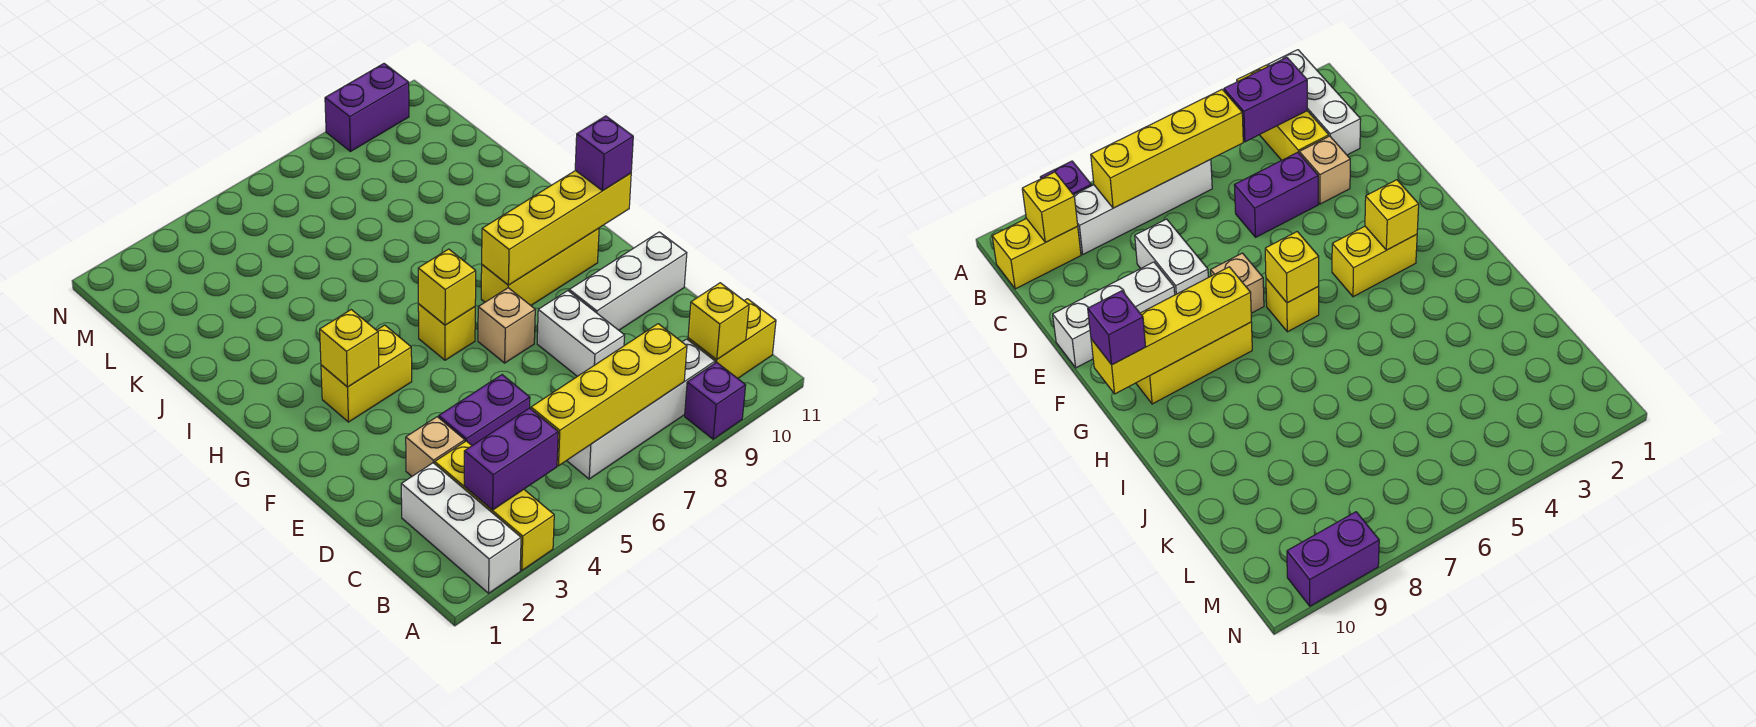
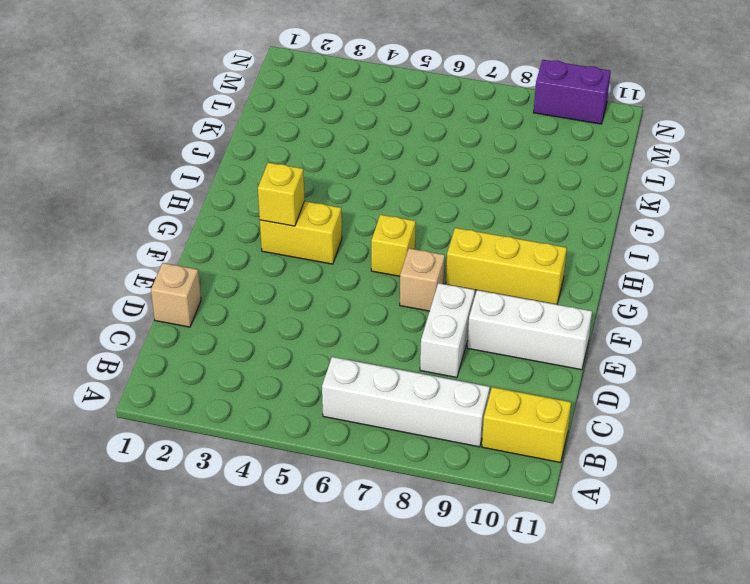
tan 1x1 brick [151,263,201,327] -> tan 1x1 brick moved to [406,417,465,476]
none -> white 1x3 brick [401,463,521,593]
none -> yellow 1x3 brick [435,441,554,570]
none -> purple 1x1 brick [685,362,746,439]

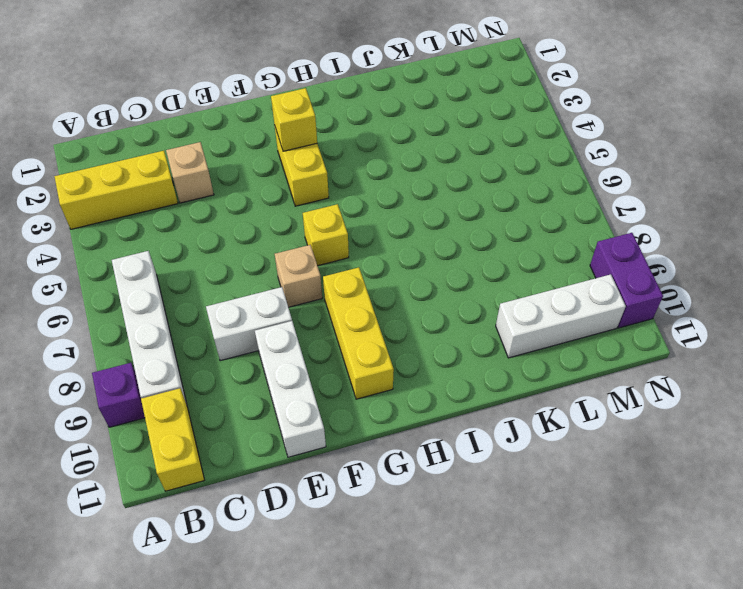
white 1x3 brick [496,274,626,358] -> white 1x3 brick moved to [401,463,521,593]
none -> purple 1x2 brick [439,375,530,446]
none -> purple 1x2 brick [464,408,558,510]
none -> yellow 1x4 brick [531,324,687,466]

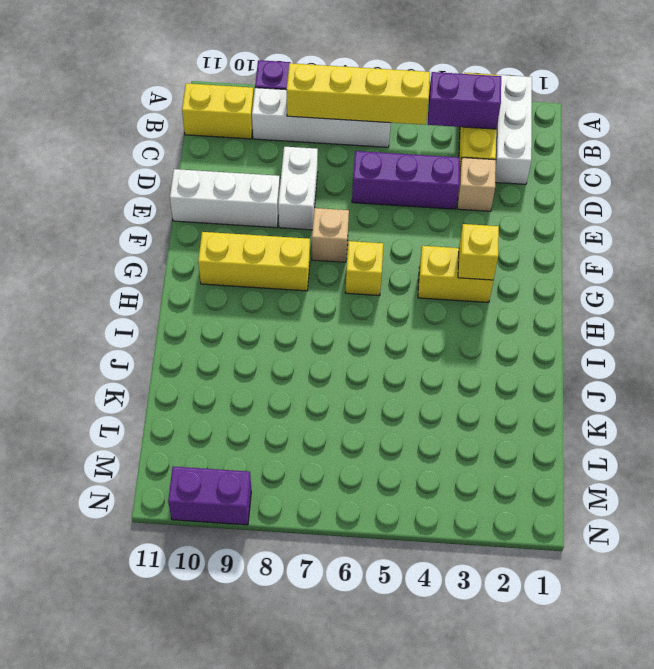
purple 1x3 brick [352,151,460,209] -> purple 1x2 brick [439,375,530,446]
none -> yellow 1x1 brick [688,283,749,360]
none -> yellow 1x1 brick [418,249,476,325]
none -> yellow 1x4 brick [482,170,631,285]

